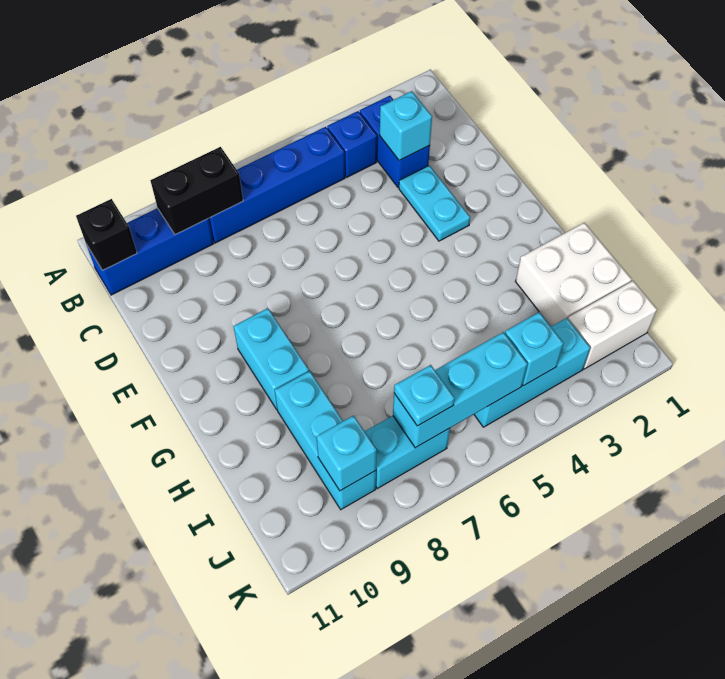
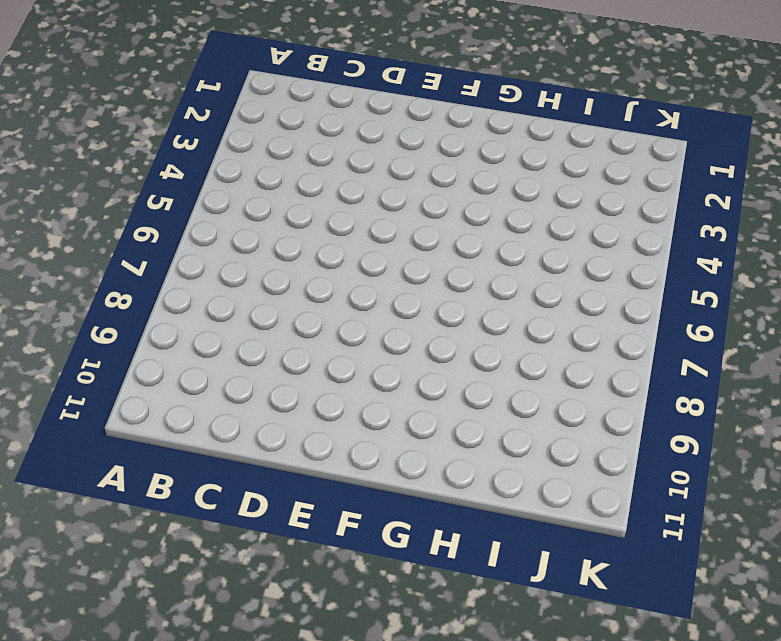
none -> blue 1x2 brick [360,96,430,187]
none -> blue 1x1 brick [327,111,377,177]
none -> blue 1x4 brick [209,127,345,243]

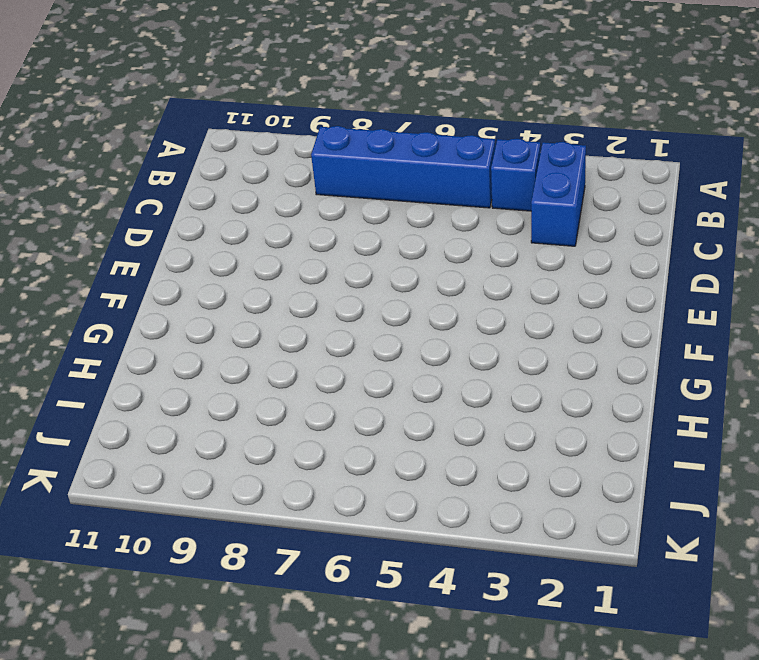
none -> blue 1x3 brick [86,208,213,295]
none -> cyan 1x2 plate [399,165,470,241]
none -> cyan 1x2 brick [234,308,309,409]

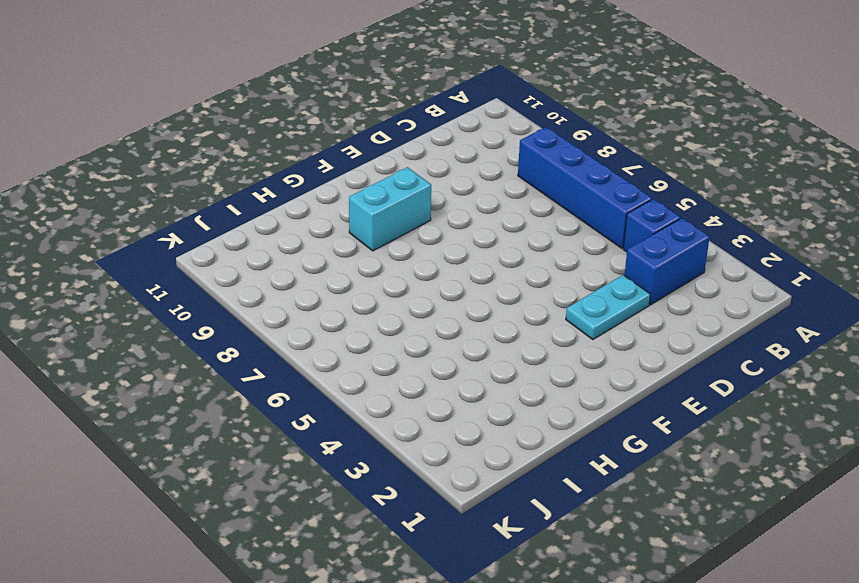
none -> blue 1x3 brick [86,208,213,295]
none -> white 2x2 brick [516,223,632,326]
none -> cyan 1x3 brick [275,371,376,509]

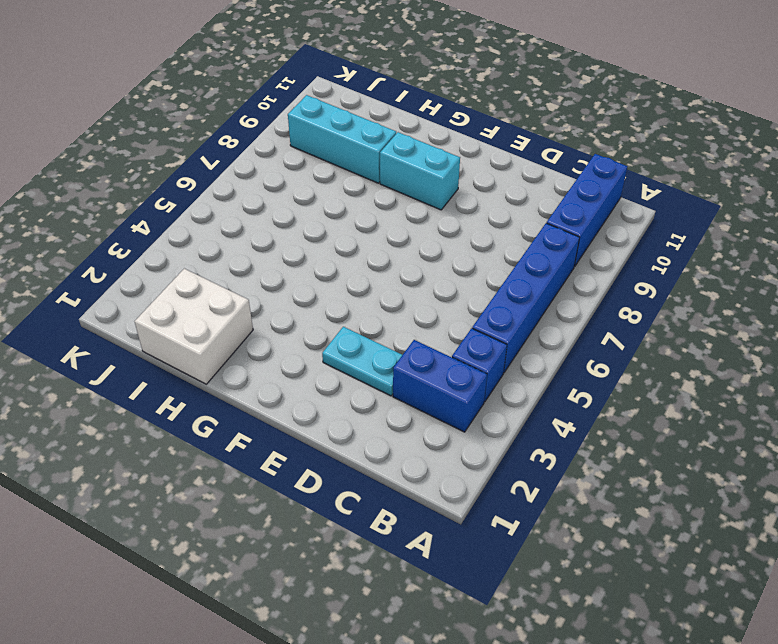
none -> white 1x2 brick [568,281,657,369]
none -> cyan 1x3 brick [474,318,590,427]
none -> cyan 1x2 brick [365,416,450,488]

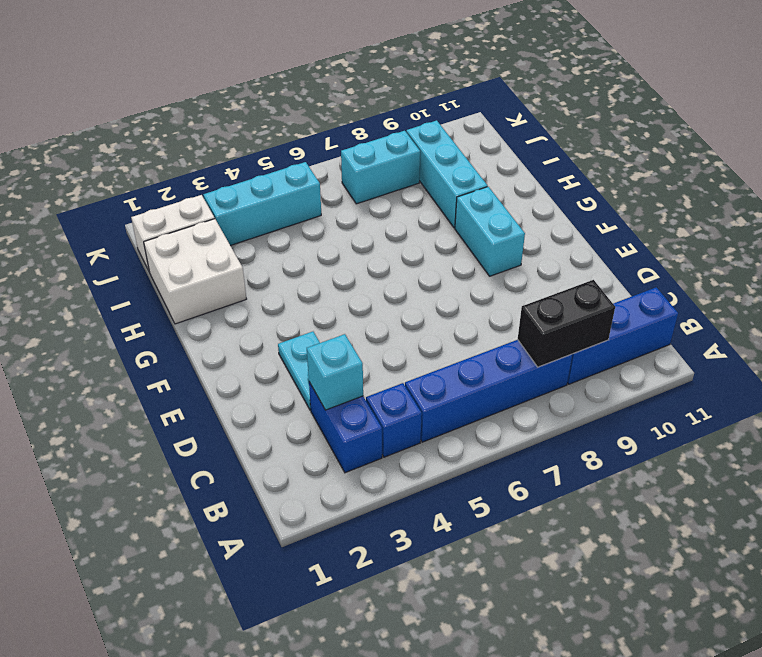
none -> black 1x1 brick [76,199,137,270]
none -> cyan 1x1 brick [505,312,564,386]
none -> cyan 1x3 brick [393,332,528,448]

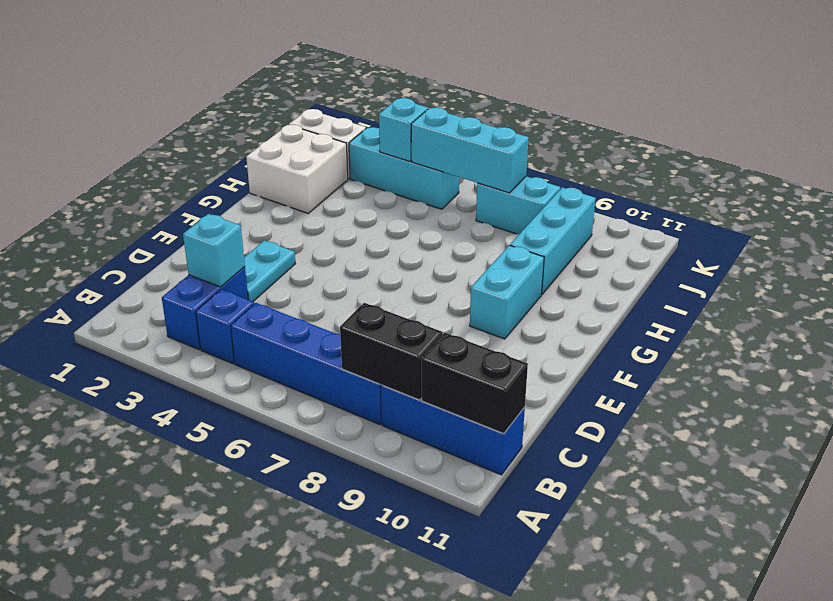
black 1x2 brick [422,333,528,434] -> black 1x1 brick [76,199,137,270]
none -> cyan 1x1 brick [316,416,377,491]
none -> cyan 1x1 plate [394,365,455,426]

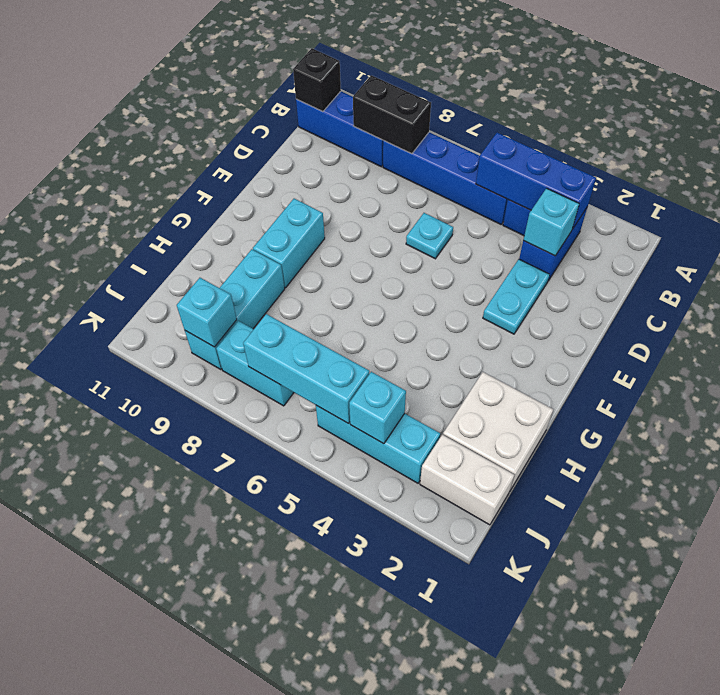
blue 1x3 brick [476,133,596,229] -> none
cyan 1x1 plate [406,213,453,259] -> cyan 1x1 plate moved to [394,365,455,426]

